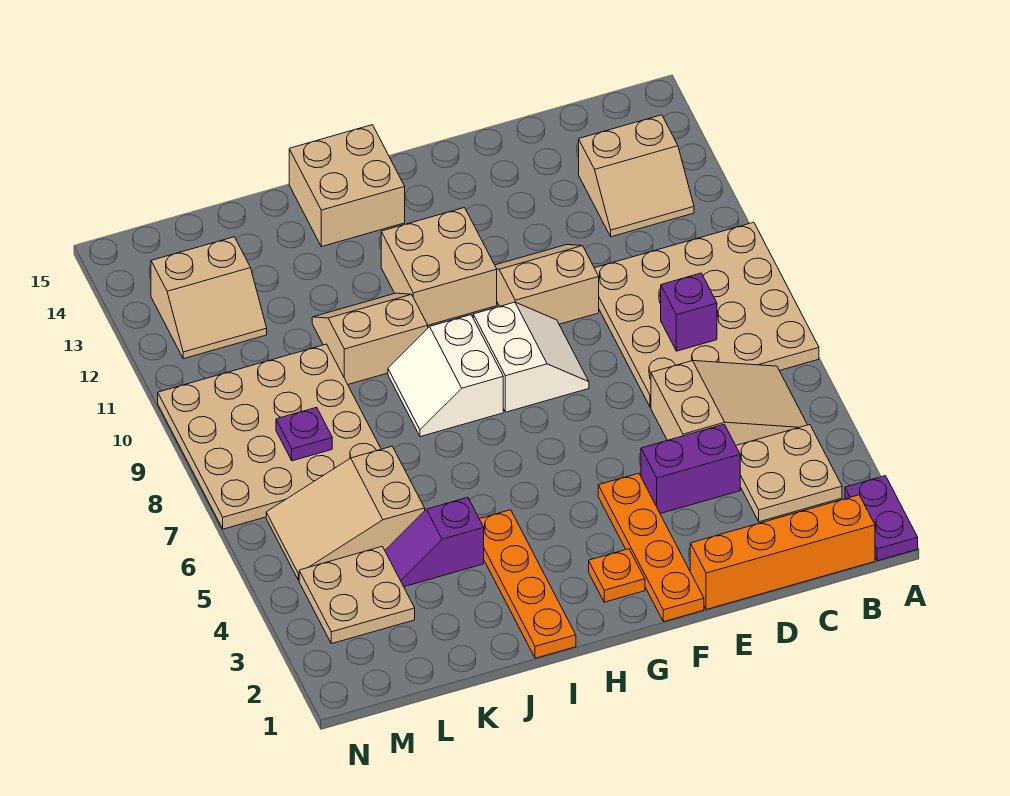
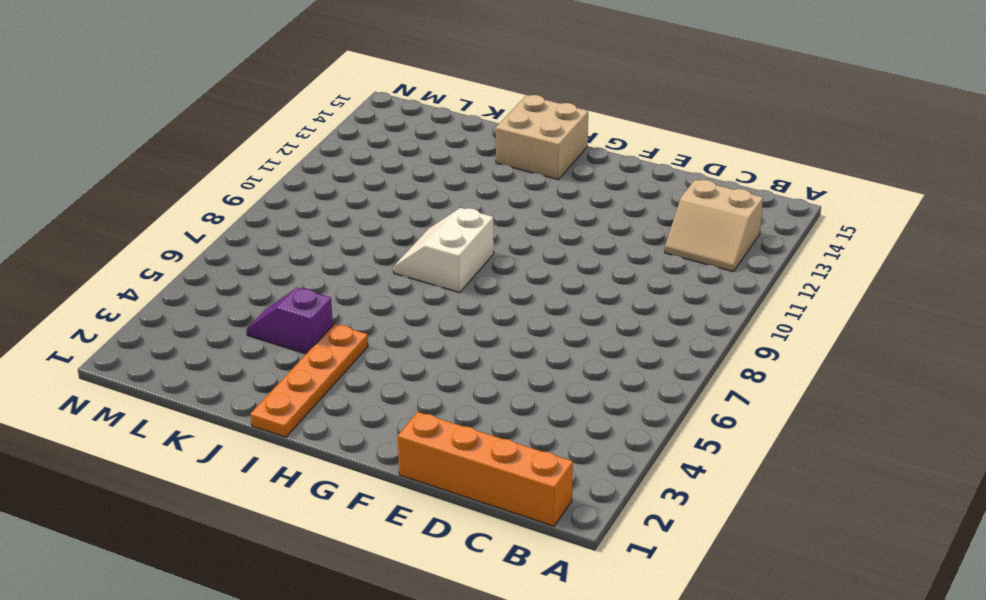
none -> purple 1x2 plate [845,476,918,561]
none -> tan 4x4 plate [595,222,819,407]
none -> tan 2x2 plate [736,425,842,522]

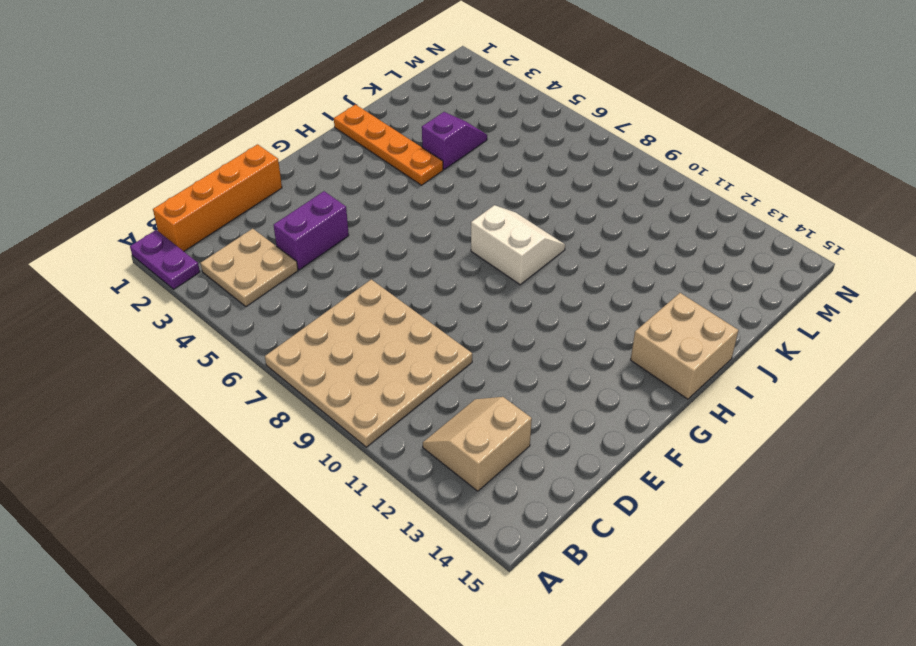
none -> tan 2x3 slope [651,361,807,445]
none -> tan 2x2 slope [495,245,599,324]
none -> orange 1x4 plate [598,473,704,622]

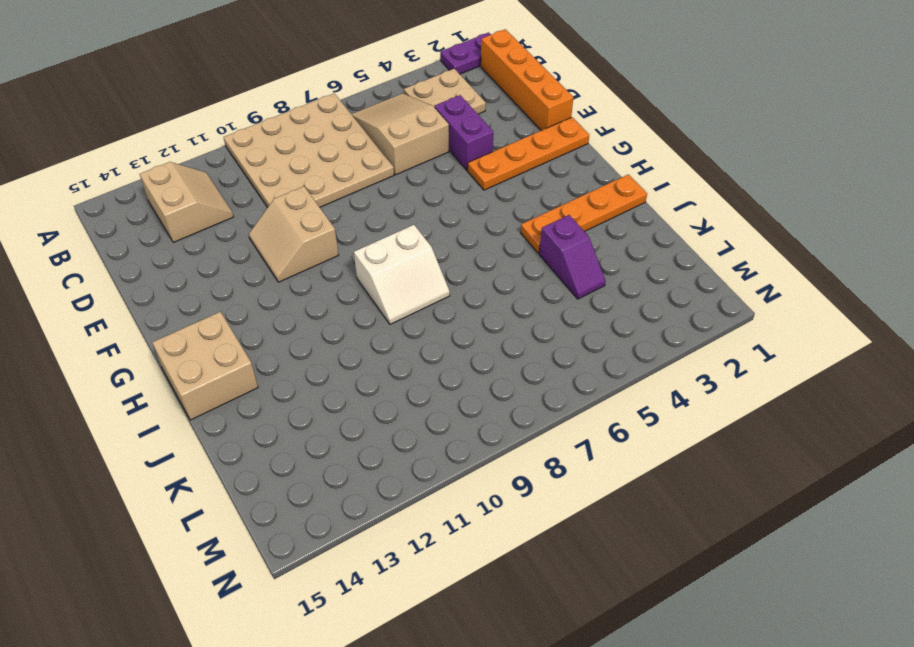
none -> white 2x2 slope [473,302,589,412]
none -> orange 1x1 plate [589,549,645,602]
none -> tan 2x2 brick [381,208,497,325]

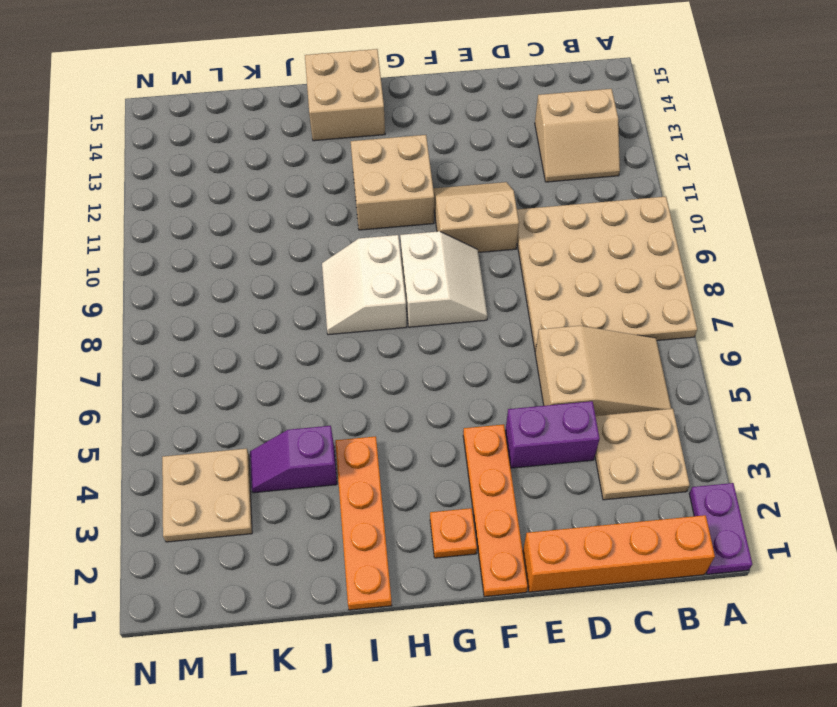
none -> tan 2x2 slope [312,293,428,384]
none -> tan 2x3 slope [266,446,425,580]
none -> tan 4x4 plate [158,344,381,529]

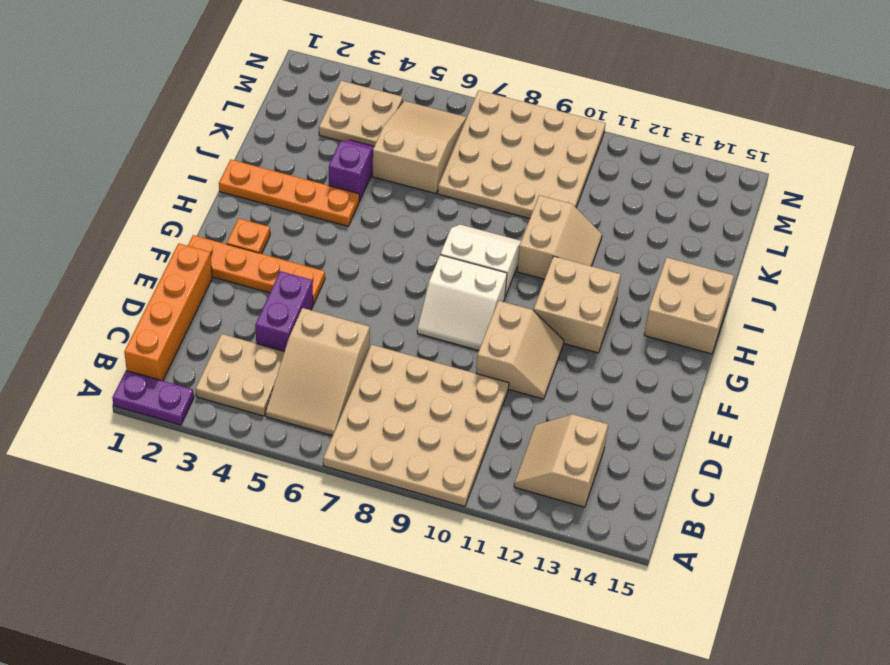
none -> tan 2x2 slope [151,237,267,359]
none -> purple 1x1 brick [661,273,717,351]
none -> purple 1x1 plate [276,407,332,461]

